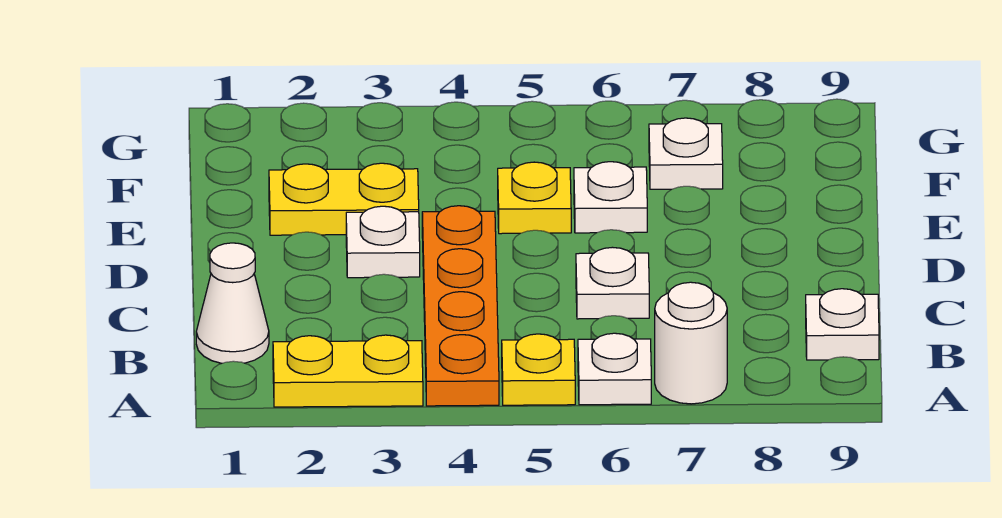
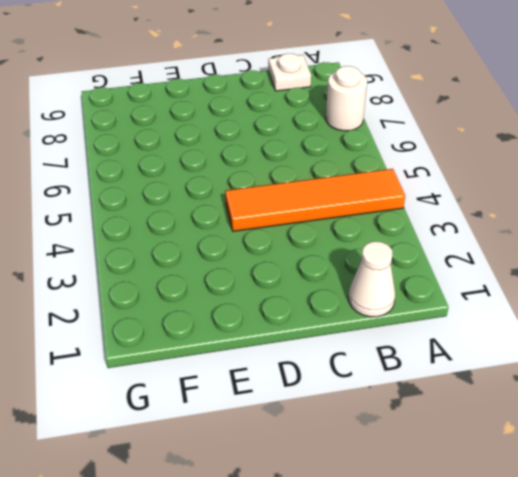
orange 1x4 tile [225,169,405,231] -> orange 1x4 plate [422,206,499,406]
none -> yellow 1x2 plate [273,335,423,407]
none -> yellow 1x1 plate [502,334,575,405]
none -> white 1x1 plate [578,333,651,405]

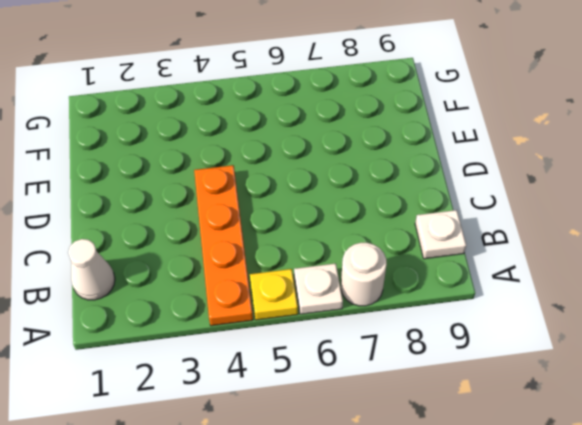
none -> yellow 1x2 plate [273,335,423,407]
none -> white 1x1 plate [576,247,649,319]
none -> white 1x1 plate [346,206,420,278]

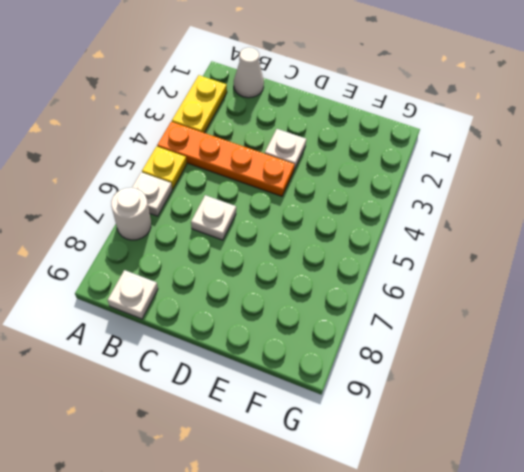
none -> yellow 1x2 plate [269,163,419,235]
none -> yellow 1x1 plate [498,162,571,234]
none -> white 1x1 plate [574,162,647,233]

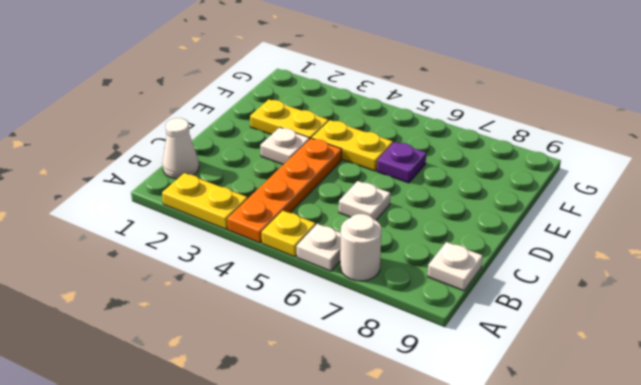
yellow 1x2 plate [312,120,393,171] -> yellow 1x1 plate [498,162,571,234]
purple 1x1 plate [377,142,426,183] -> white 1x1 plate [574,162,647,233]
none -> white 1x1 plate [649,118,723,189]

